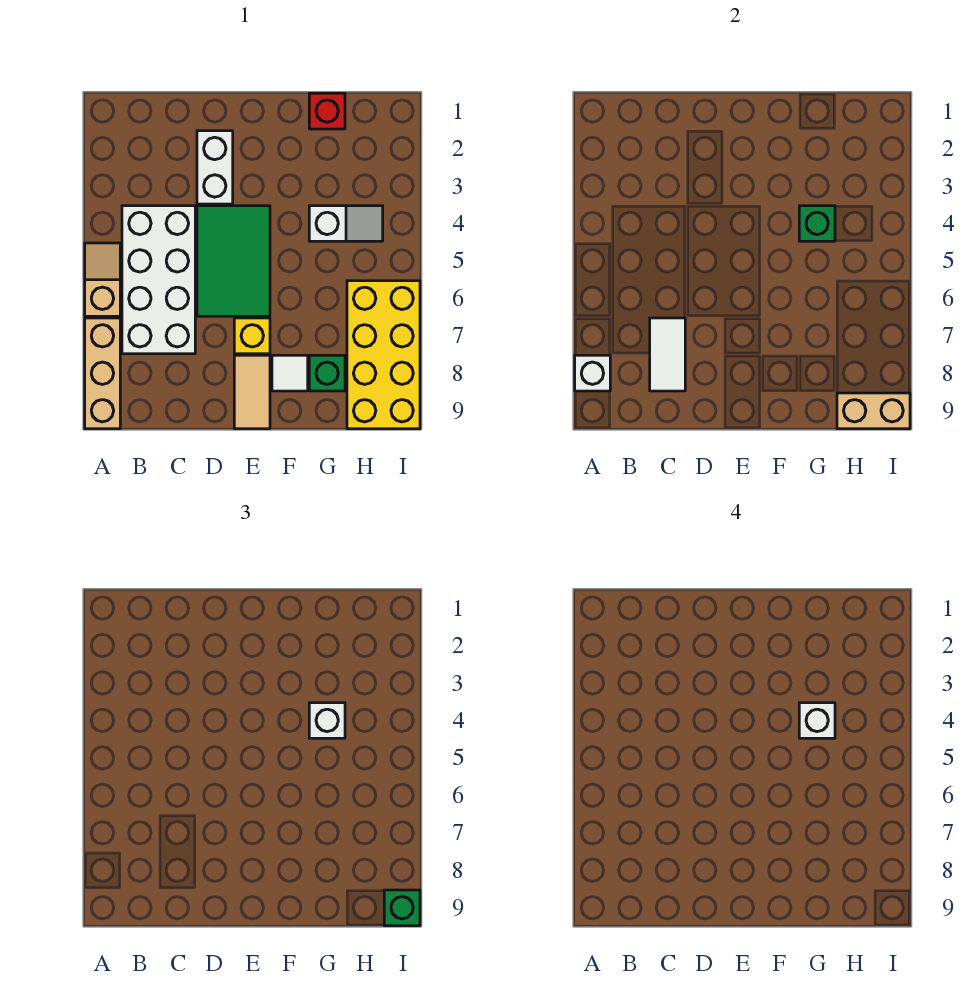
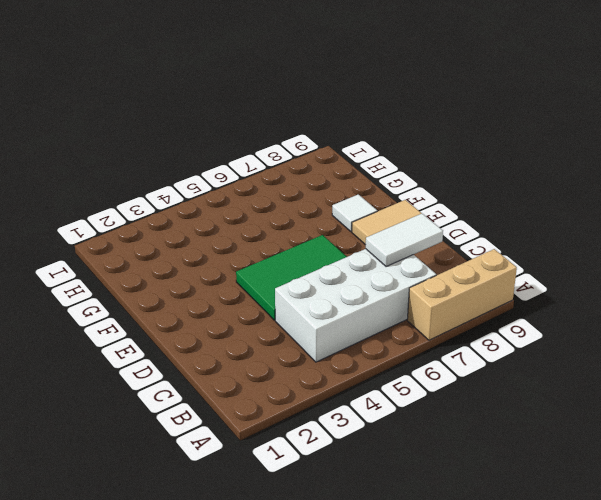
none -> tan 1x2 slope [85,243,120,316]
none -> white 1x2 brick [197,131,233,204]
none -> yellow 1x1 brick [234,318,270,354]

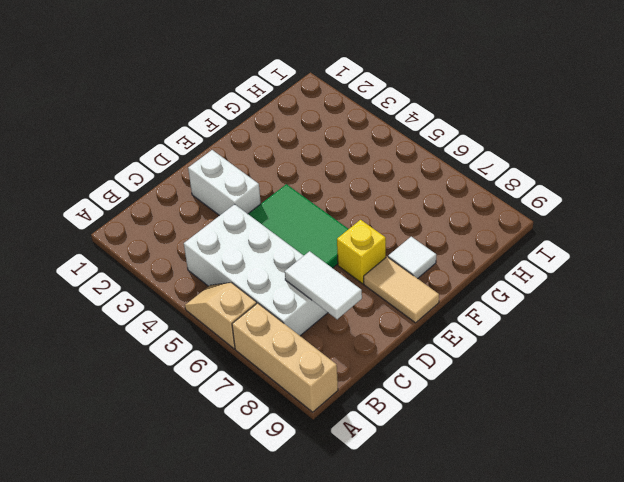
none -> red 1x1 brick [309,93,345,129]
none -> white 1x2 slope [309,206,383,241]
none -> green 1x1 brick [309,355,345,391]

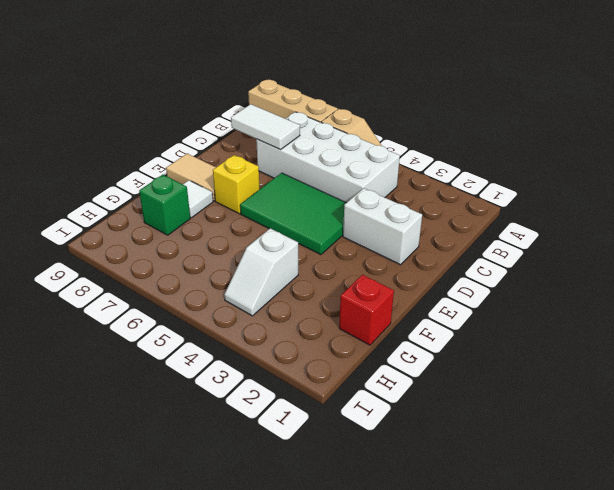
none -> yellow 2x4 brick [347,281,420,429]
none -> white 1x1 brick [575,355,610,391]
none -> green 1x1 brick [799,206,835,241]

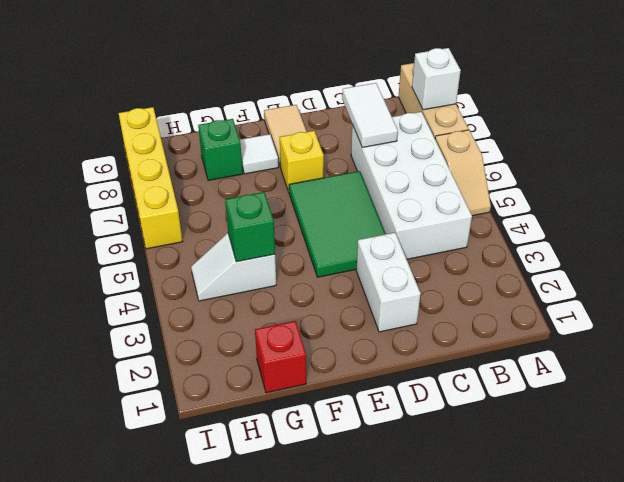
yellow 1x4 brick [119,107,183,249] -> yellow 2x4 brick [347,281,420,429]
none -> tan 1x2 brick [837,393,910,429]
none -> white 1x1 brick [309,703,345,738]
none -> green 1x1 brick [384,890,420,926]

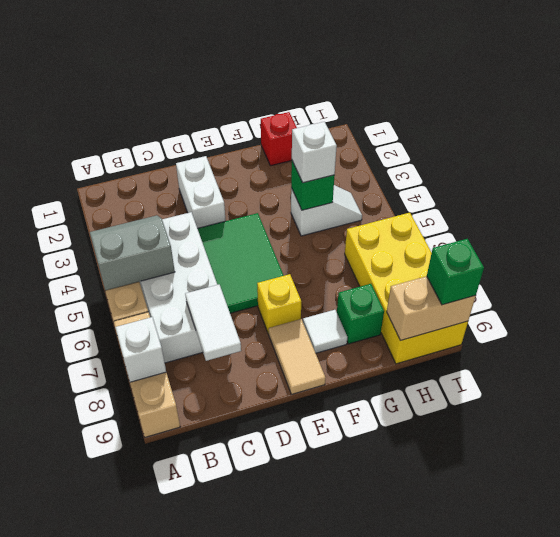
grey 2x2 slope [90,215,175,290] -> none
none -> white 1x1 brick [799,703,835,738]

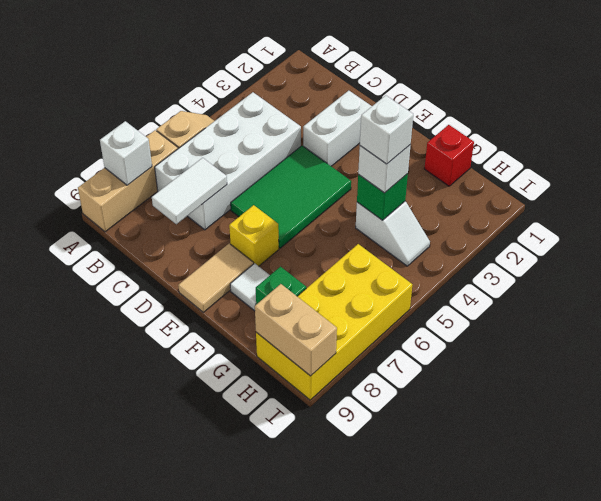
none -> green 1x1 brick [384,890,420,926]

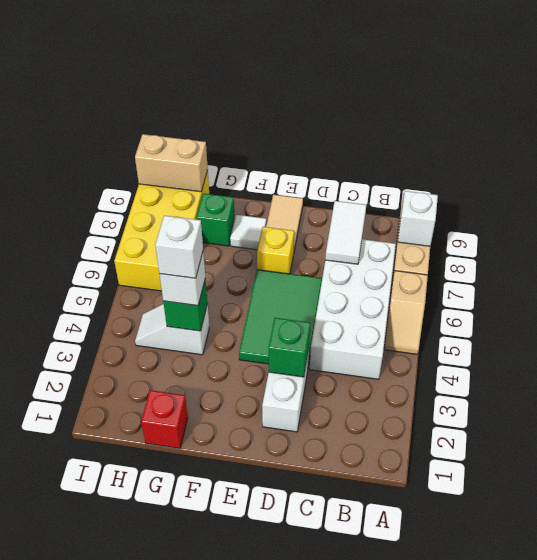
green 1x1 brick [269,318,310,377] -> green 1x1 brick moved to [384,890,420,926]

